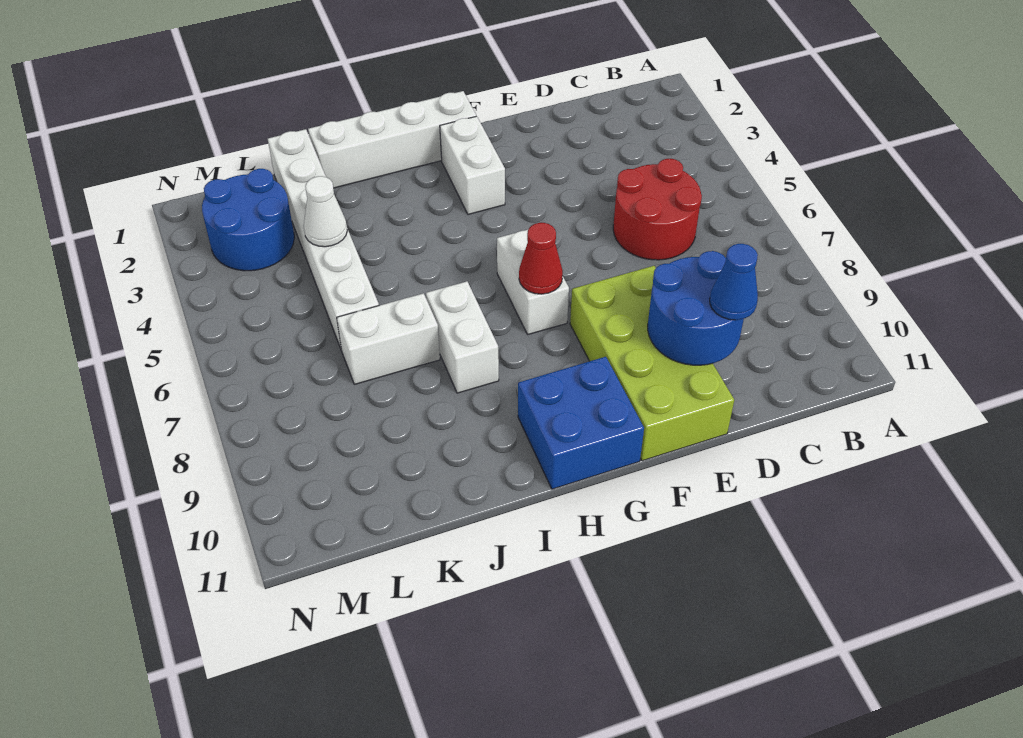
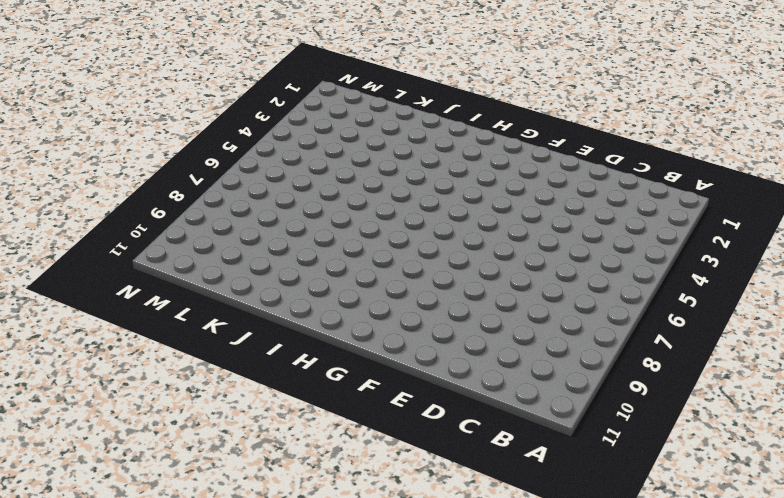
none -> red 2x2 round brick [613,159,702,260]
none -> lime 2x4 brick [570,266,734,461]
none -> white 1x4 brick [308,91,476,188]

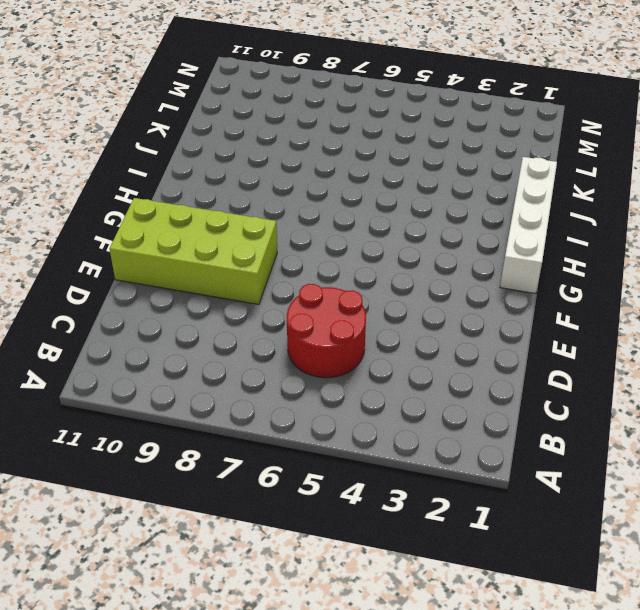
none -> white 1x2 brick [440,116,505,214]
none -> white 1x2 brick [497,230,569,334]
none -> blue 2x2 brick [518,357,644,489]

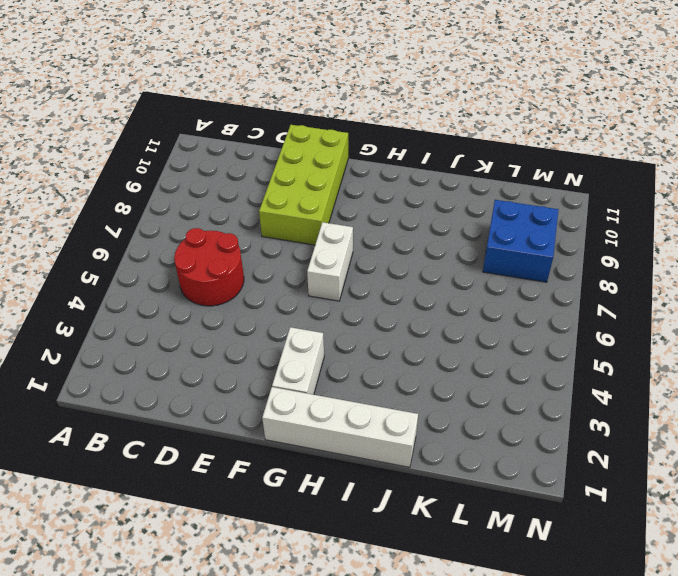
blue 2x2 brick [483,200,558,282] -> blue 2x2 brick moved to [518,357,644,489]
none -> white 1x2 brick [426,281,499,393]
none -> white 1x2 brick [337,293,440,384]
none -> white 1x6 brick [268,129,379,351]

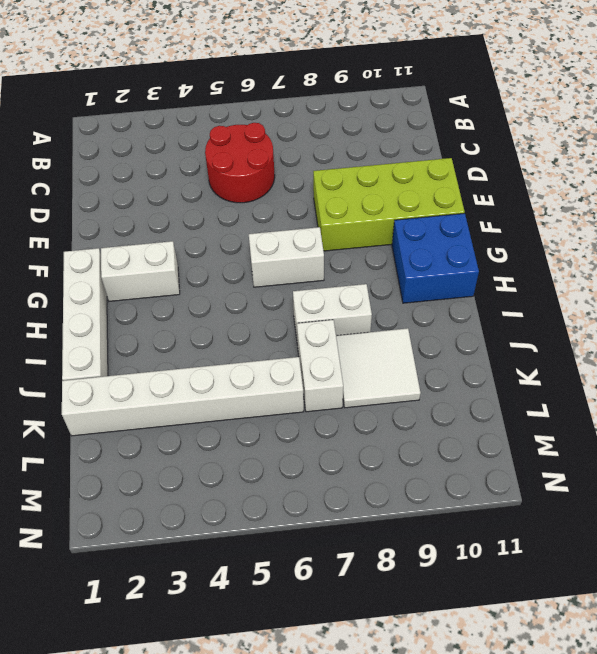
white 2x2 tile [336,328,421,408] -> none
none -> blue 2x2 round brick [202,169,294,271]
none -> blue 2x2 round brick [648,251,744,365]
none -> red 1x1 cone [519,223,563,294]

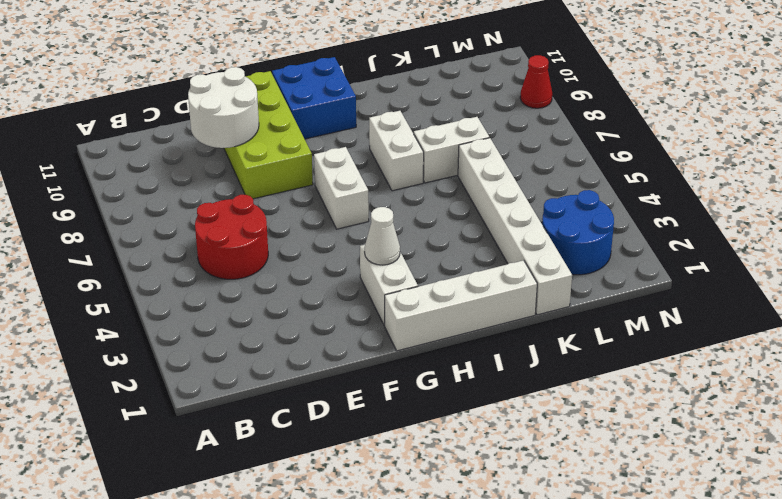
white 2x2 round brick [188,67,259,148] -> blue 2x2 round brick [648,251,744,365]
white 1x1 cone [365,207,400,265] -> white 1x1 cone moved to [304,176,347,247]
red 1x1 cone [520,55,552,108] -> red 1x1 cone moved to [519,223,563,294]
none -> blue 1x1 cone [710,244,758,320]

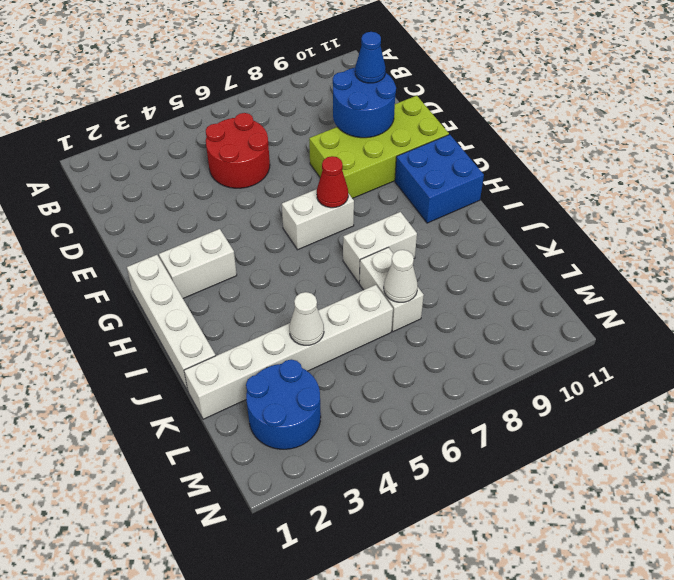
white 1x1 cone [384,250,418,302] -> none

